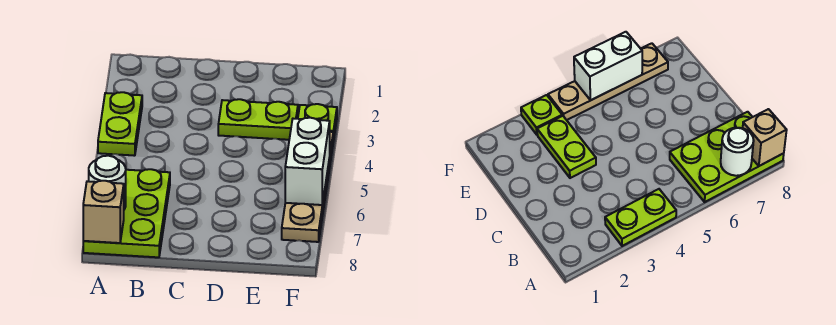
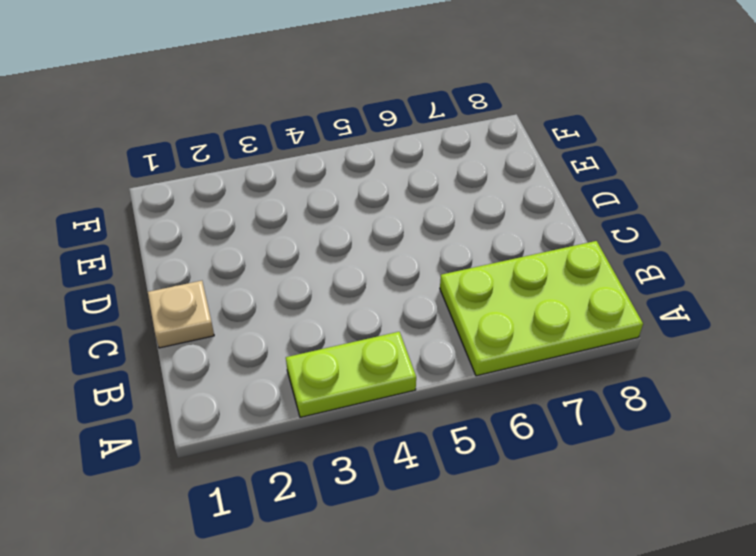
tan 1x1 plate [148,281,214,348] -> none
none -> lime 1x2 plate [218,99,298,140]
none -> lime 1x1 plate [298,104,337,142]

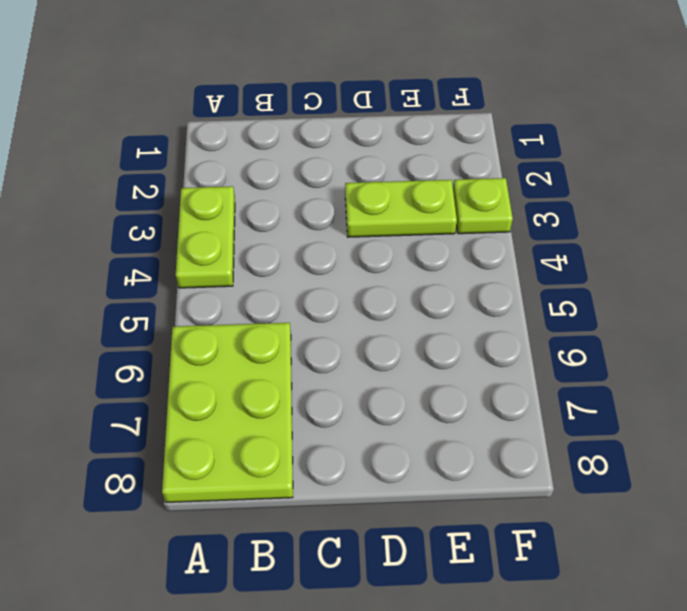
none -> tan 1x4 plate [282,132,333,242]
none -> white 1x1 round brick [89,156,126,209]

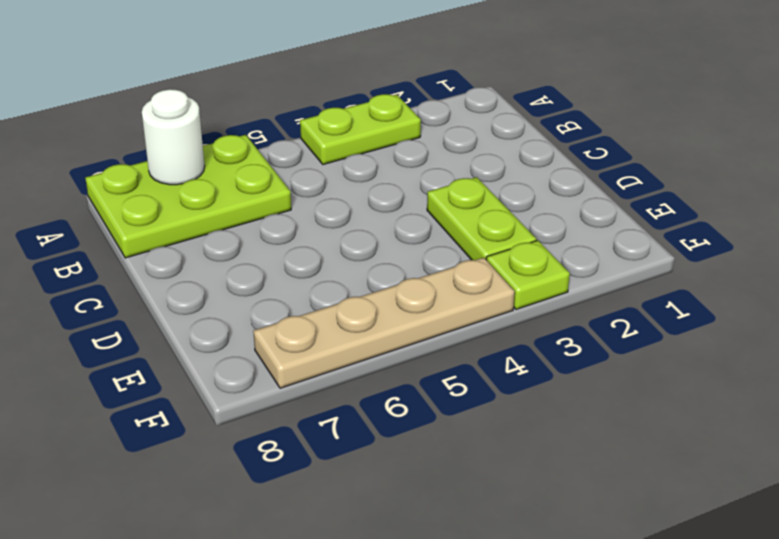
none -> tan 1x1 brick [83,181,124,243]
none -> white 1x2 brick [285,118,330,205]

